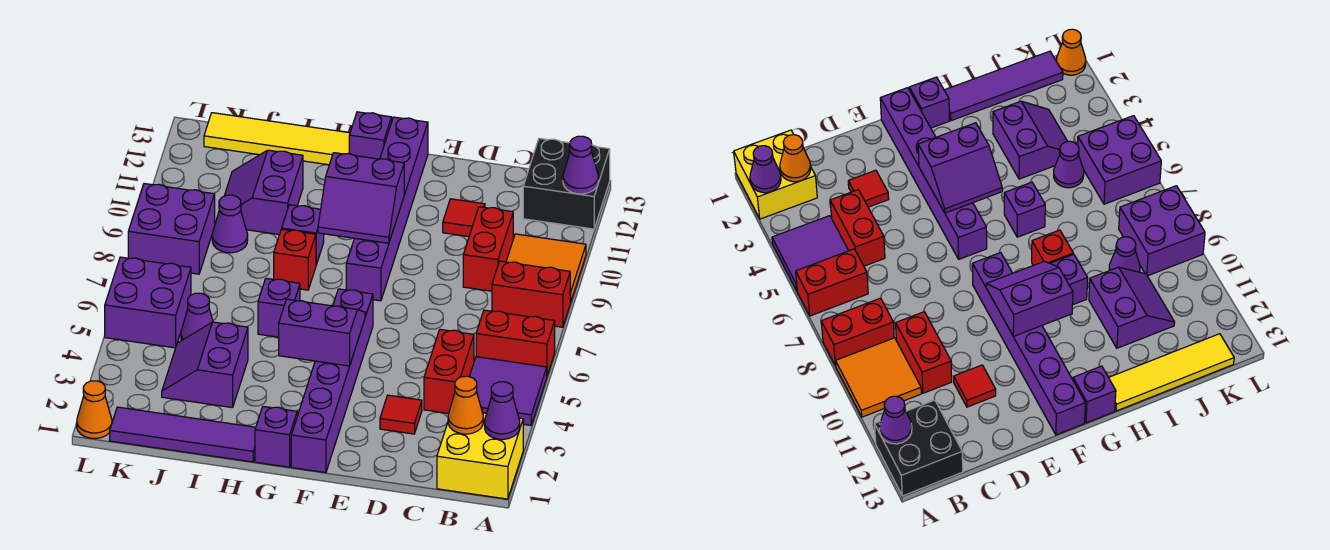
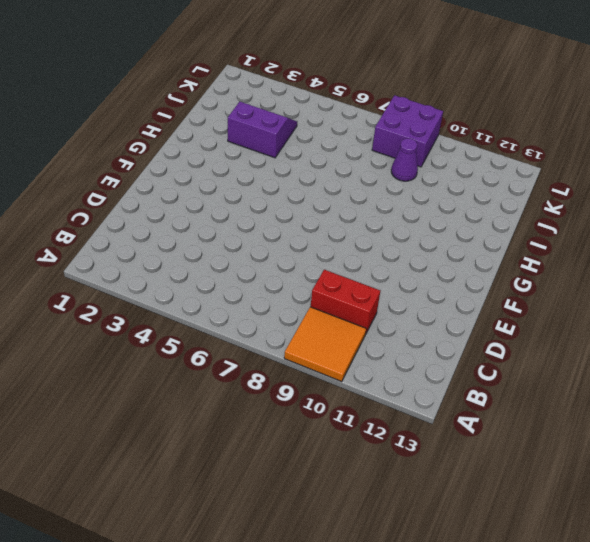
none -> yellow 2x2 brick [437,413,523,499]
none -> purple 2x2 tile [469,357,547,425]
none -> red 1x2 brick [476,310,555,375]
none -> red 1x2 brick [492,261,570,327]

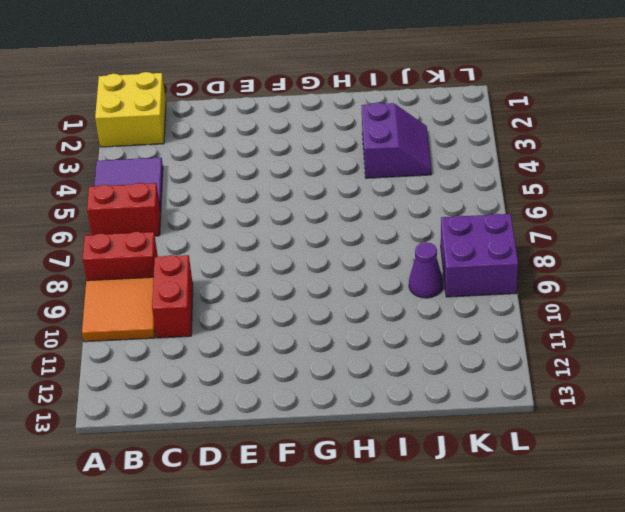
none -> black 2x2 brick [523,138,610,229]
none -> red 1x2 brick [424,330,474,413]
none -> red 1x1 tile [380,395,422,434]
none -> red 1x1 tile [443,199,485,237]

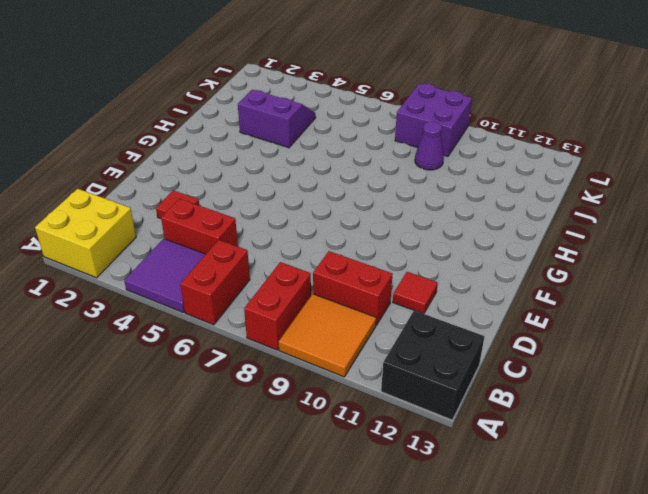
none -> purple 1x6 brick [291,289,373,473]
none -> purple 1x6 brick [346,117,428,301]
none -> purple 1x1 brick [255,406,297,467]
none -> purple 1x1 brick [349,112,392,159]

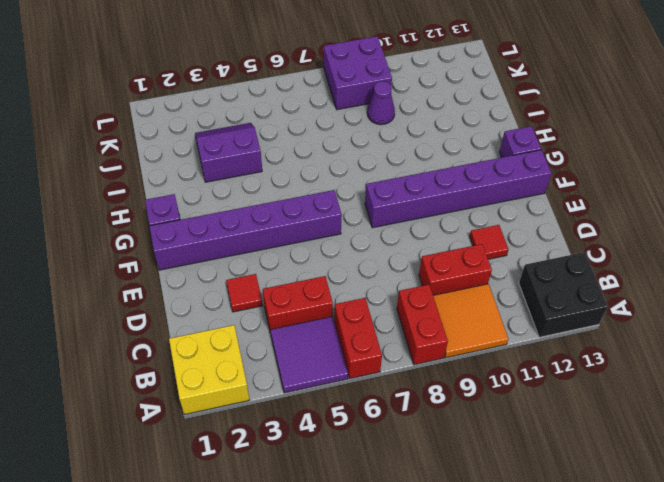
none -> purple 1x4 tile [110,407,256,462]
none -> purple 1x1 brick [258,278,300,337]
none -> red 1x1 brick [274,229,316,290]
none -> purple 1x1 brick [282,205,324,265]

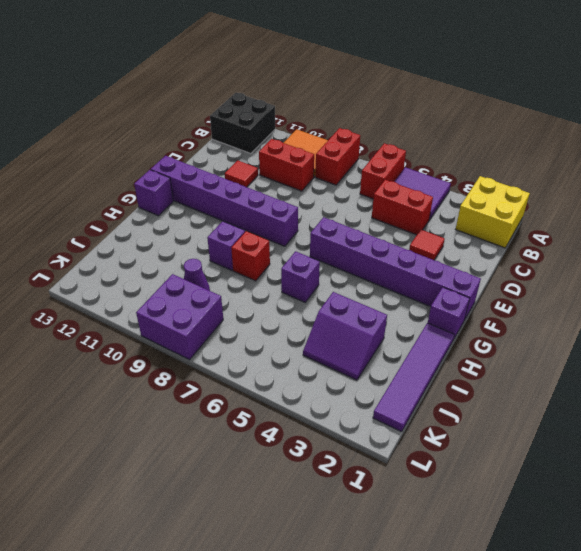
none -> yellow 1x4 tile [204,113,350,165]
none -> purple 2x2 slope [224,150,303,235]
none -> purple 1x1 cone [181,293,213,341]
none -> purple 2x2 brick [105,257,191,348]

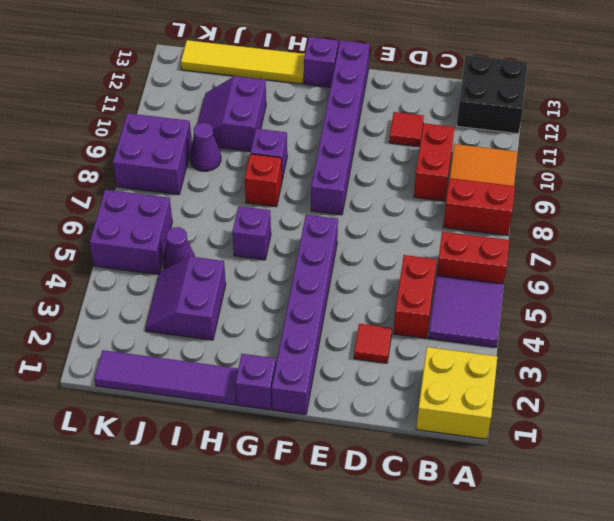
none -> orange 1x1 cone [77,381,112,438]
none -> purple 1x1 cone [485,382,520,439]
none -> purple 1x1 cone [563,136,598,194]
none -> orange 1x1 cone [448,376,483,434]

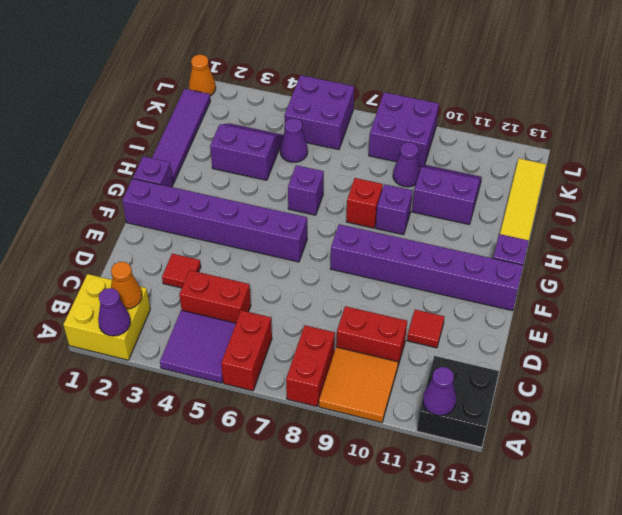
none -> purple 2x2 slope [279,299,365,366]
none -> purple 2x2 slope [318,153,404,243]

